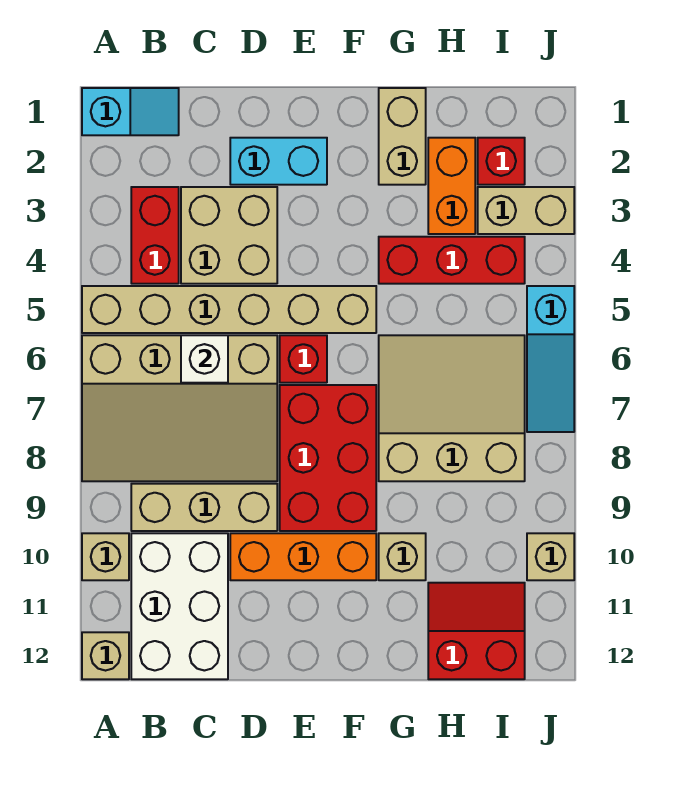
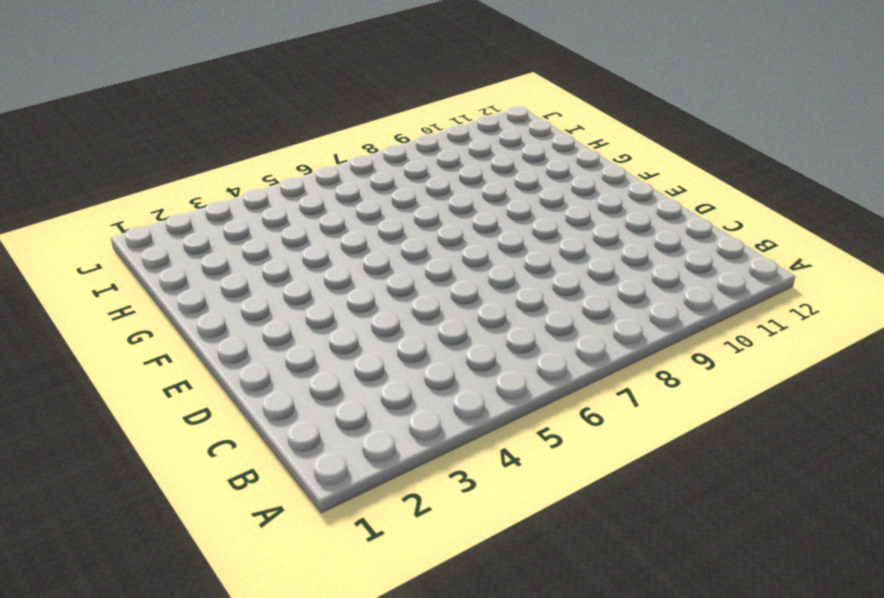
none -> cyan 1x2 slope [82,88,179,135]
none -> tan 1x6 brick [82,286,376,333]
none -> tan 3x4 slope [82,335,277,481]

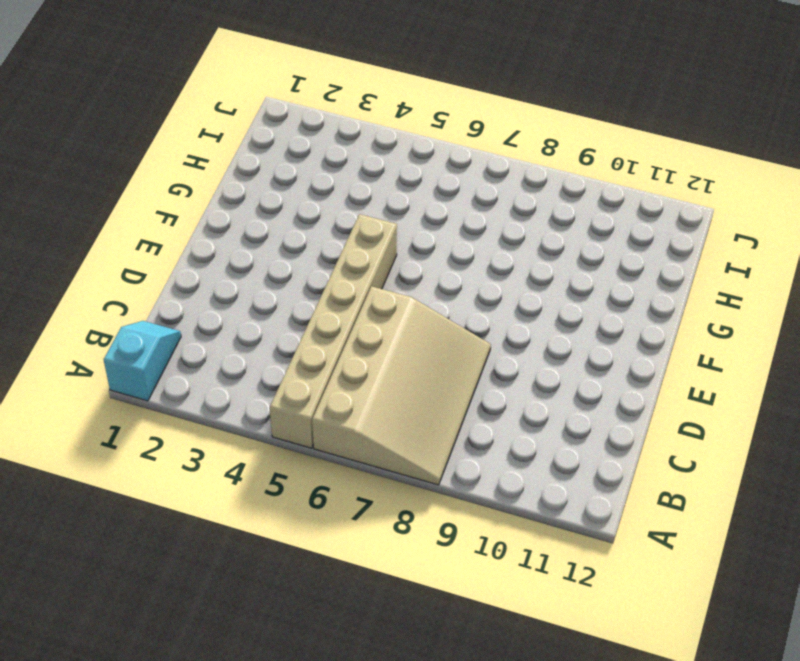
none -> tan 1x1 brick [82,533,129,580]
none -> tan 1x1 brick [82,632,129,679]
none -> red 1x2 brick [131,187,179,284]

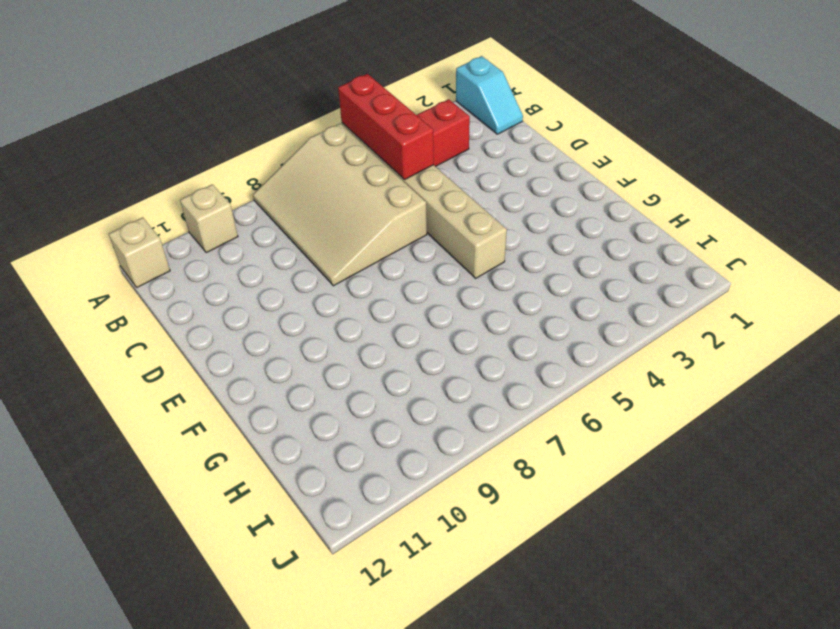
red 1x3 brick [338,74,434,180] -> red 1x3 brick moved to [379,237,525,284]
none -> tan 1x3 brick [131,484,277,531]
none -> white 2x3 brick [131,533,228,679]
none -> tan 2x2 brick [181,187,277,284]

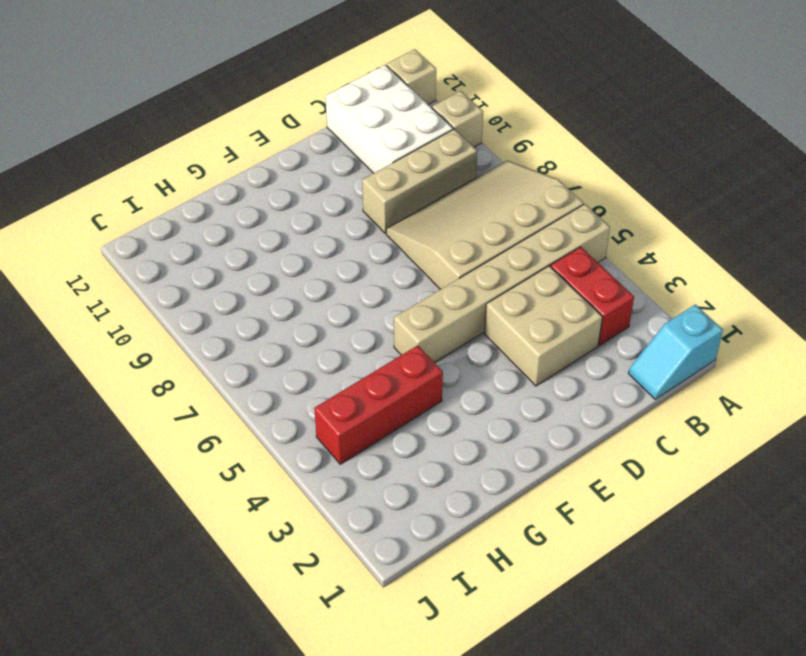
none -> cyan 1x2 brick [230,138,327,185]
none -> orange 1x3 brick [230,533,376,580]
none -> red 1x1 brick [280,335,327,383]

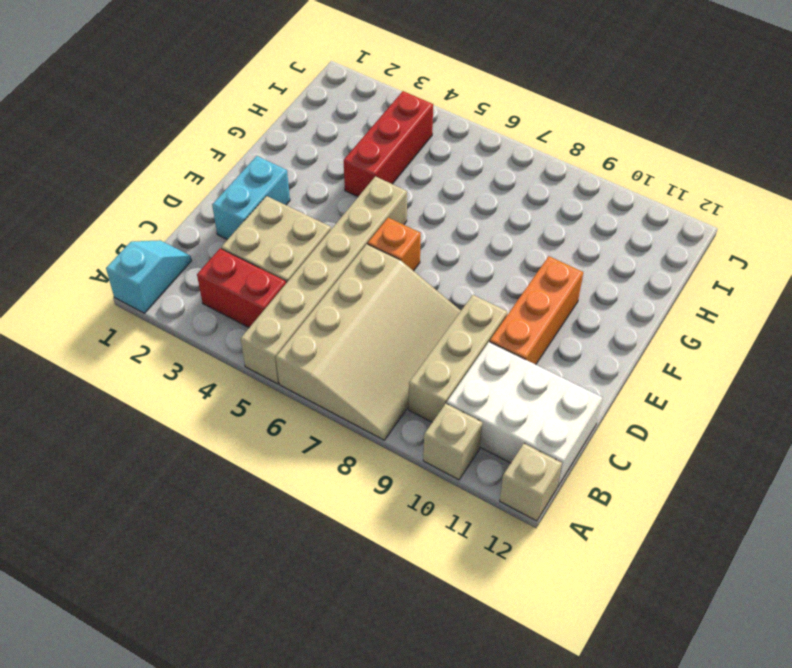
orange 1x1 brick [368,218,421,271] -> red 1x1 brick [280,335,327,383]
none -> red 2x3 brick [280,385,376,531]
none -> tan 1x2 brick [379,88,426,185]
none -> tan 3x3 slope [379,335,525,481]

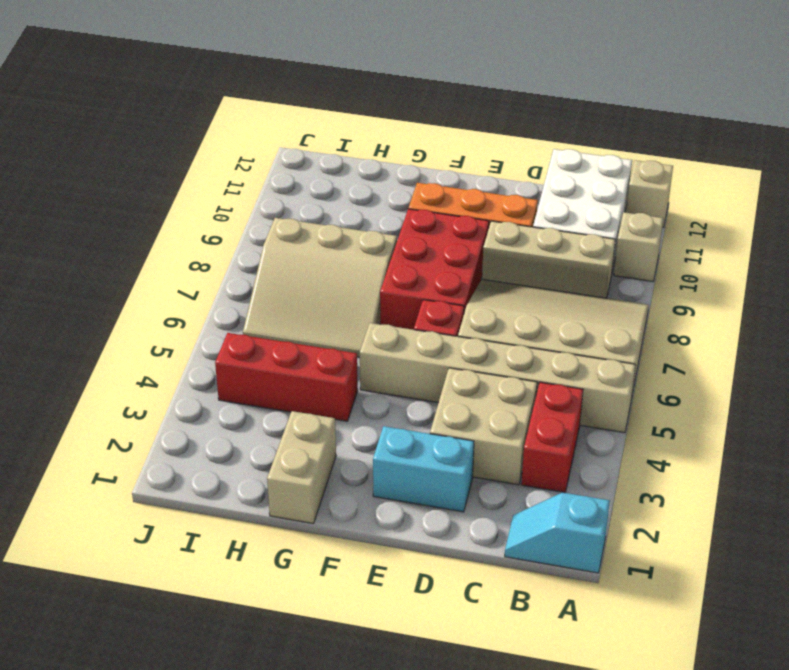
none -> tan 1x1 brick [379,533,426,580]
none -> orange 1x2 brick [428,138,475,234]
none -> red 2x2 slope [428,583,525,679]

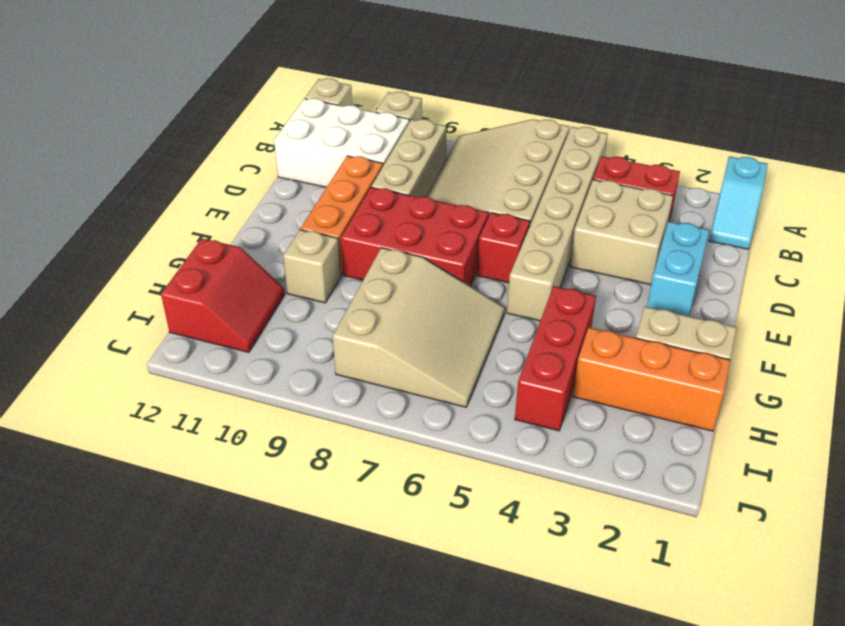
orange 1x3 brick [573,327,730,431] -> orange 1x2 brick [428,138,475,234]
none -> red 1x1 brick [478,138,525,185]
none -> tan 1x2 brick [478,187,574,234]
none -> cyan 1x3 slope [527,286,574,432]

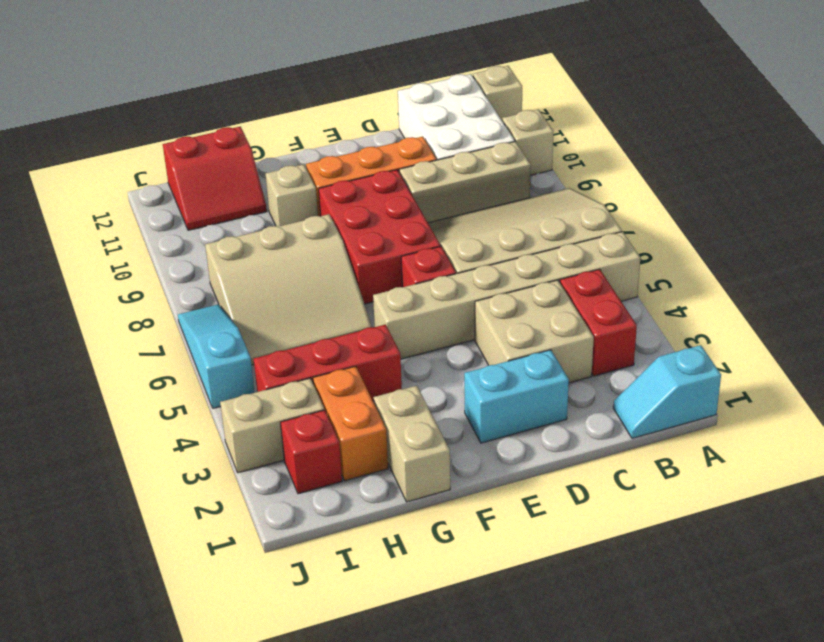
none -> tan 1x1 brick [527,533,574,580]
none -> white 1x1 brick [181,335,228,383]

